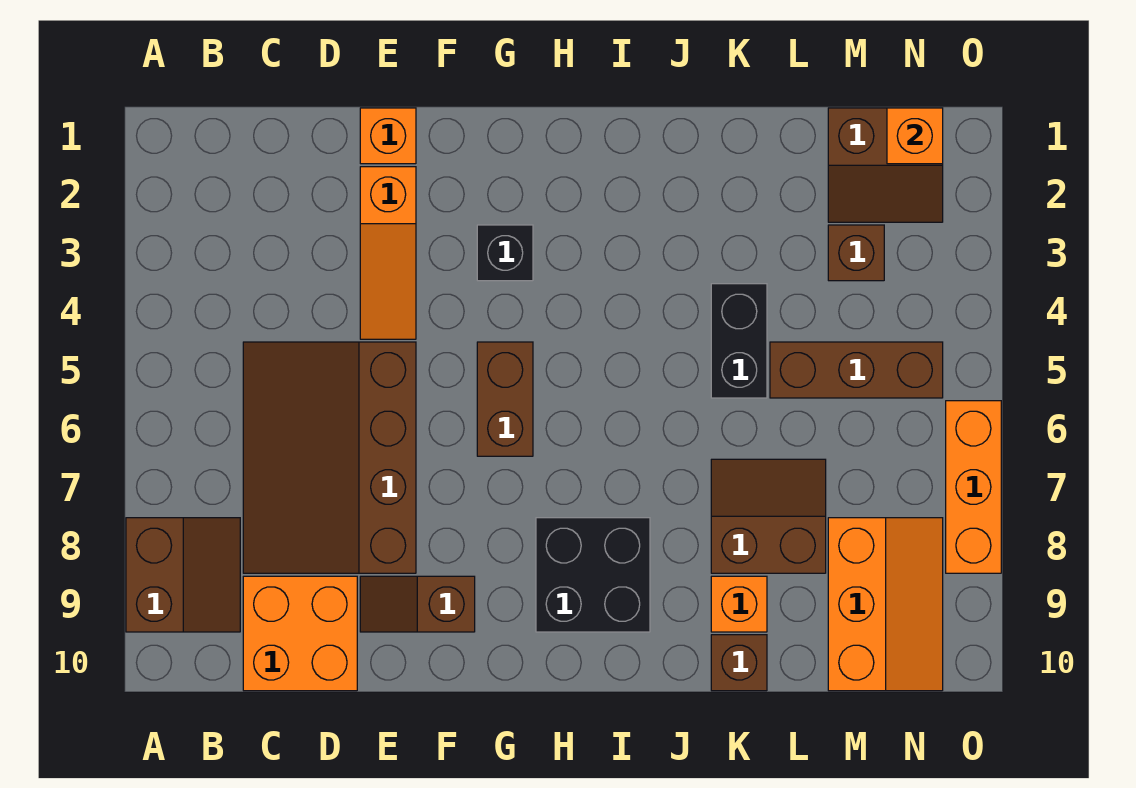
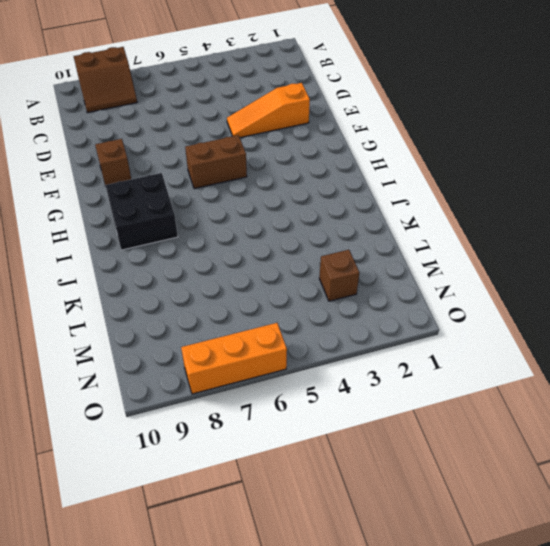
none -> brown 3x4 slope [243,342,416,573]
none -> orange 2x2 brick [243,576,357,691]
none -> orange 1x1 brick [360,108,416,164]

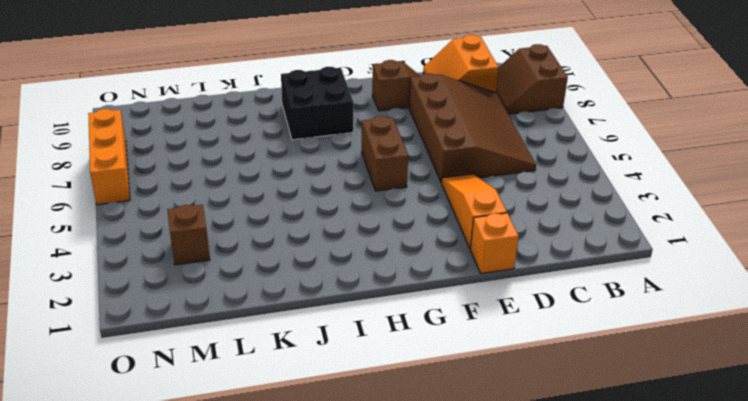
orange 2x2 slope [423,35,498,93] -> orange 2x2 brick [243,576,357,691]
none -> black 1x1 brick [477,225,533,281]
none -> black 1x2 brick [711,284,767,398]
none -> brown 2x2 slope [711,459,826,573]

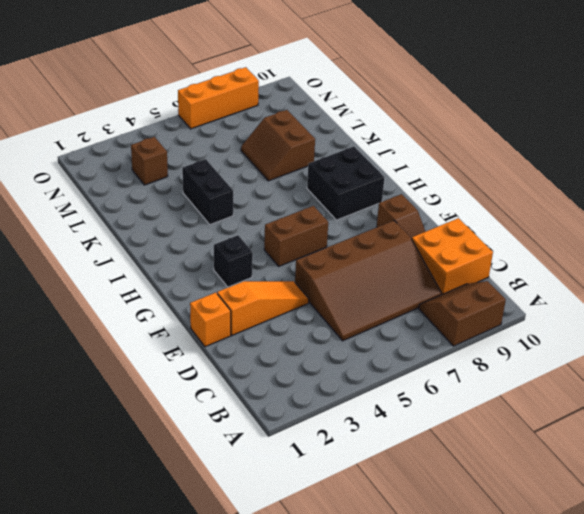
black 1x2 brick [182,159,233,225] -> black 1x2 brick turned to [711,284,767,398]
none -> orange 1x1 brick [711,576,767,632]
none -> brown 1x1 brick [711,635,767,691]
none -> brown 1x3 brick [770,342,943,398]

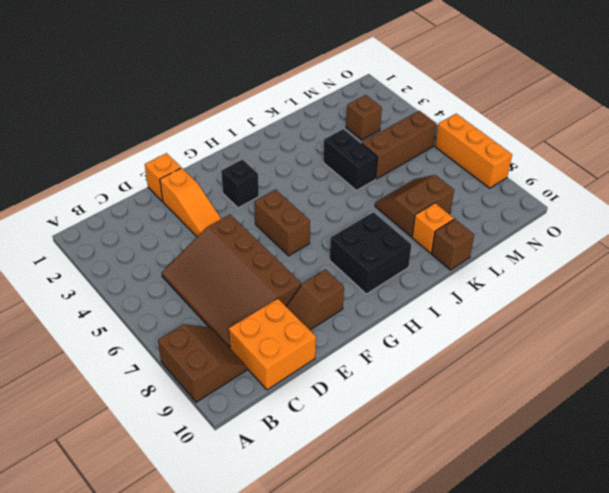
none -> brown 2x2 slope [828,108,943,222]
none -> orange 2x3 slope [828,518,943,691]
none -> orange 1x1 brick [887,108,943,164]

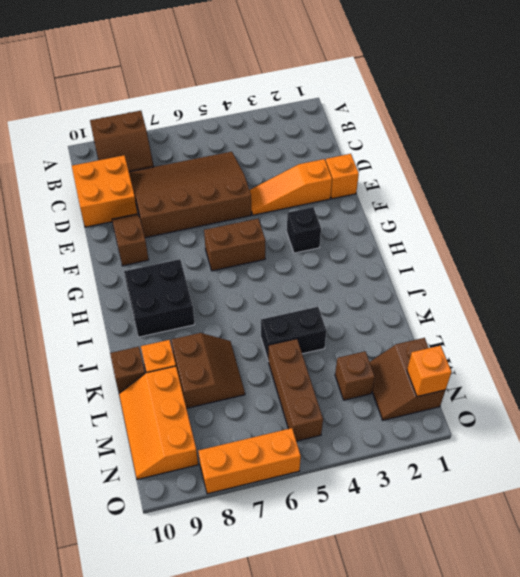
orange 2x3 slope [119,366,198,480] -> orange 2x3 slope turned to [828,518,943,691]

